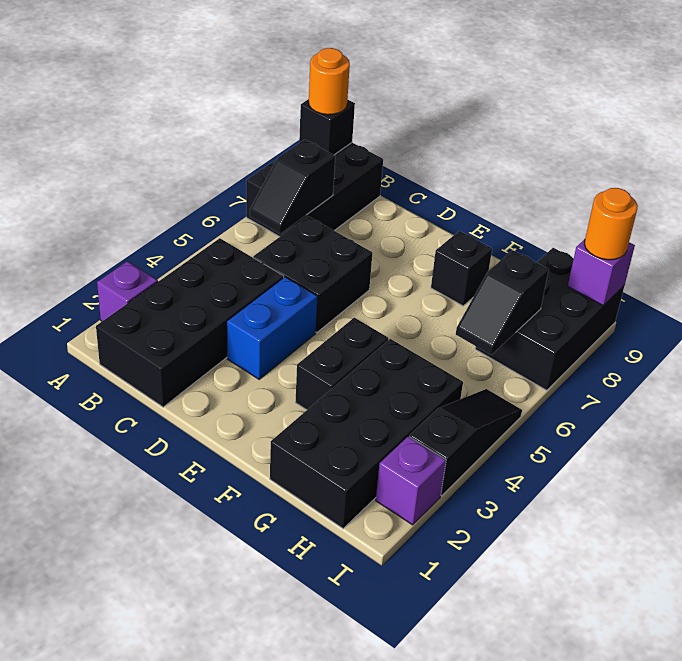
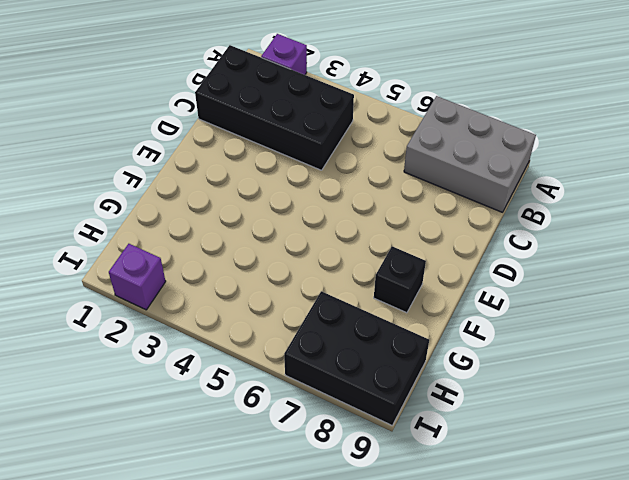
grey 2x3 brick [404,96,536,212] -> black 2x3 brick [246,143,383,237]
none -> black 2x2 brick [253,216,372,333]
none -> blue 1x2 brick [227,277,318,379]
none -> black 1x2 brick [295,318,388,410]

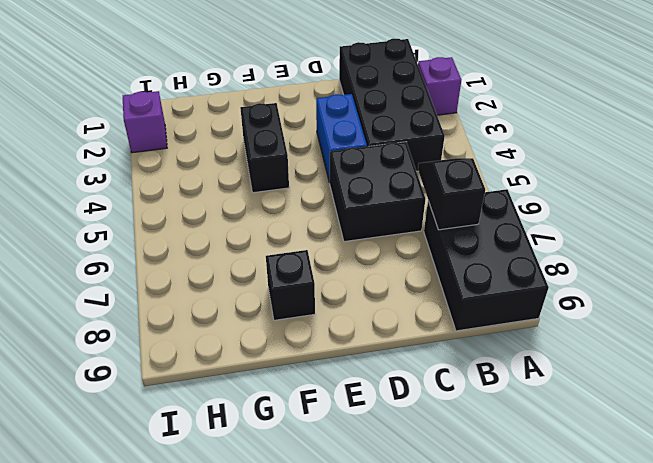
none -> black 2x4 brick [270,339,463,529]
none -> black 2x3 brick [475,248,625,390]
none -> black 1x3 slope [410,389,522,496]

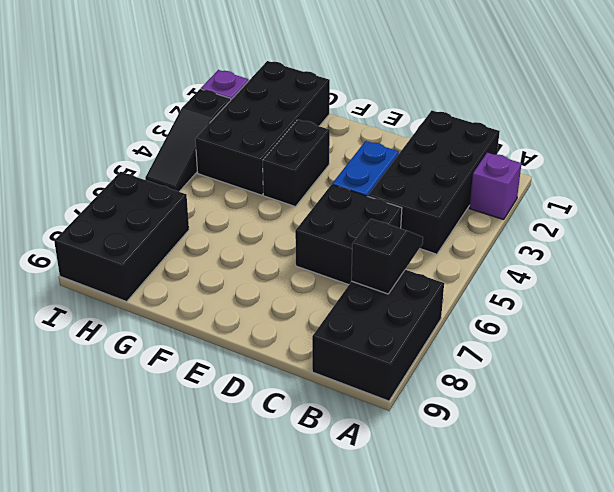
none -> black 1x1 brick [431,231,492,306]
none -> black 1x1 brick [299,99,355,155]
none -> black 1x2 slope [456,250,549,355]

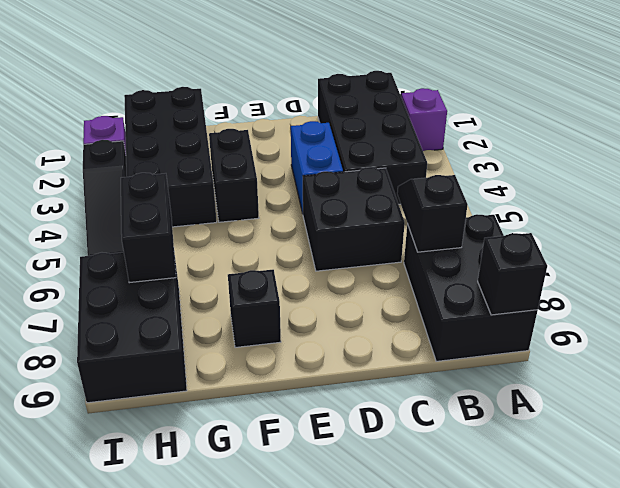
black 1x2 brick [121,173,176,283] -> black 1x2 slope [456,250,549,355]
none -> purple 1x1 brick [568,239,635,305]
none -> orange 1x1 round brick [309,48,350,115]
none -> orange 1x1 round brick [585,188,638,260]

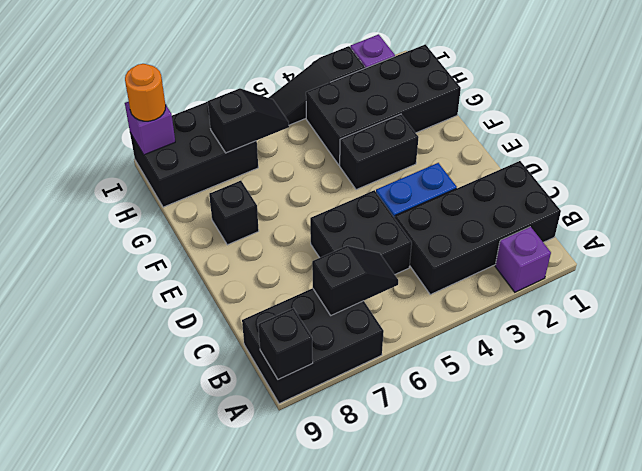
none -> orange 1x1 round brick [309,48,350,115]

